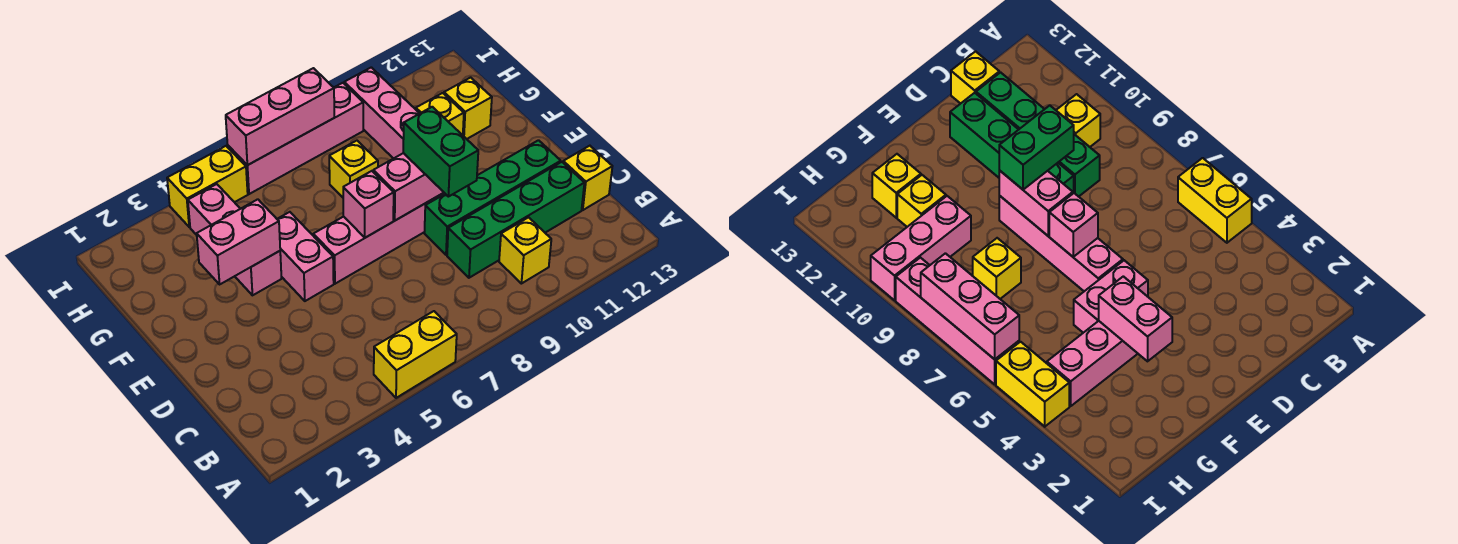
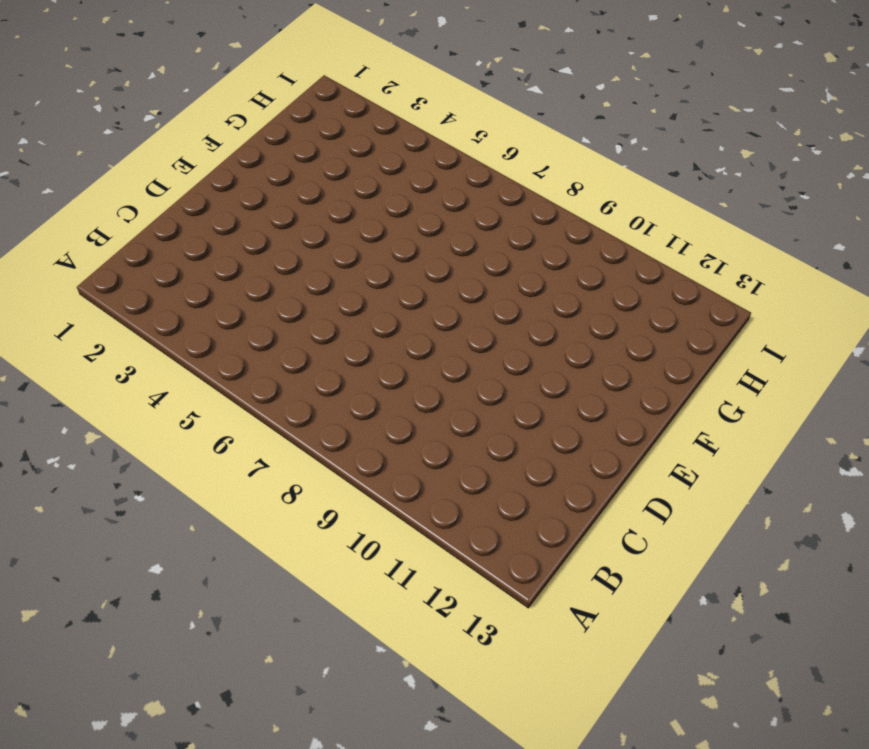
none -> yellow 1x2 brick [374,311,457,398]
none -> yellow 1x1 brick [499,217,551,284]
none -> green 1x4 brick [447,162,584,278]

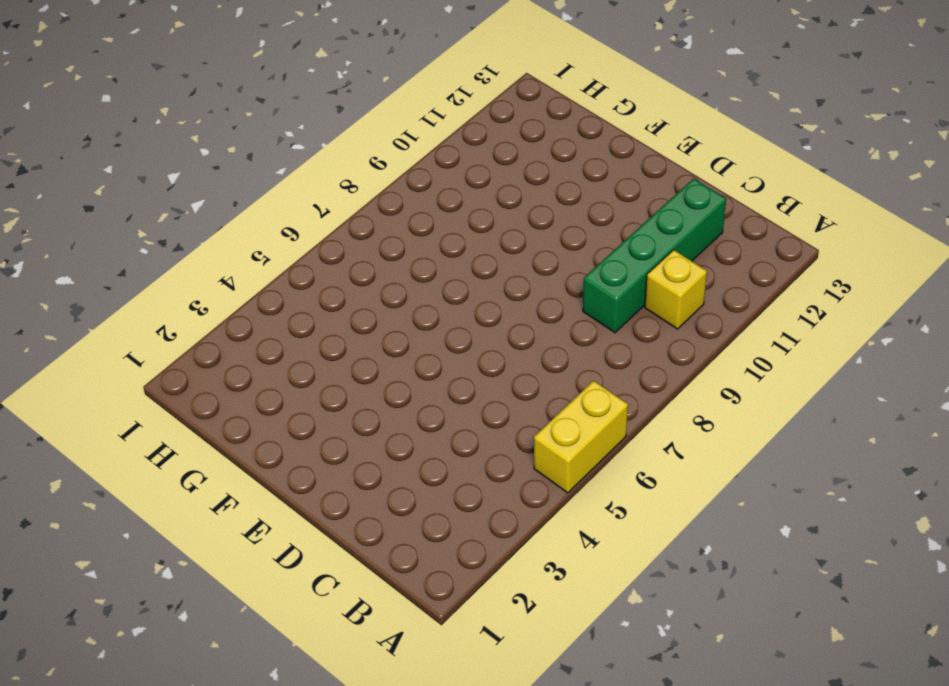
none -> yellow 1x1 brick [563,146,612,210]
none -> green 1x4 brick [424,140,561,255]
none -> pink 1x2 brick [277,212,334,301]

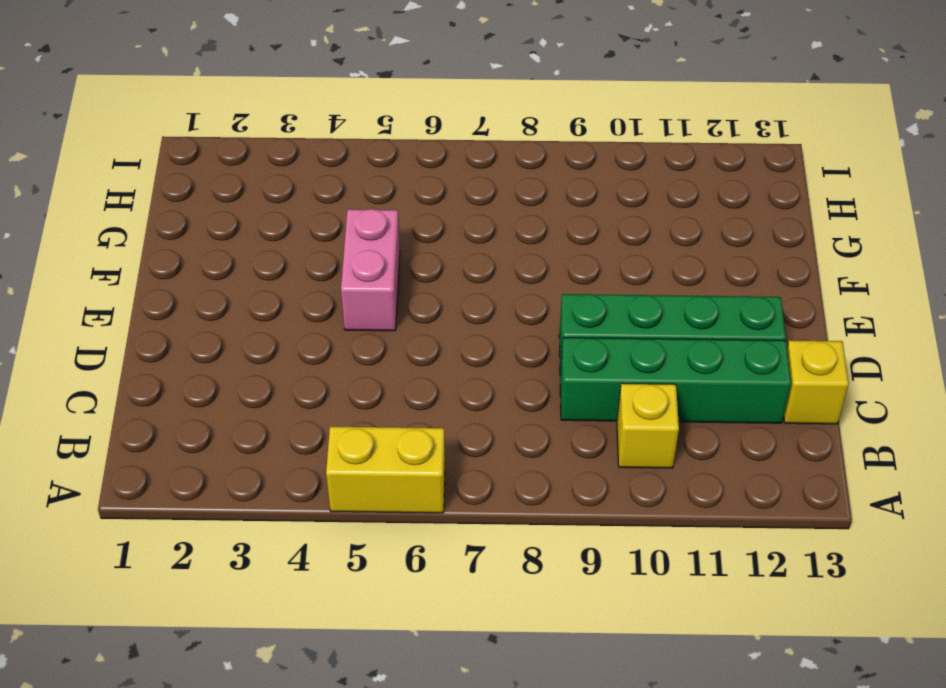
none -> pink 1x4 brick [313,193,445,284]
none -> pink 1x3 brick [188,184,281,295]
none -> yellow 1x1 brick [329,141,378,197]

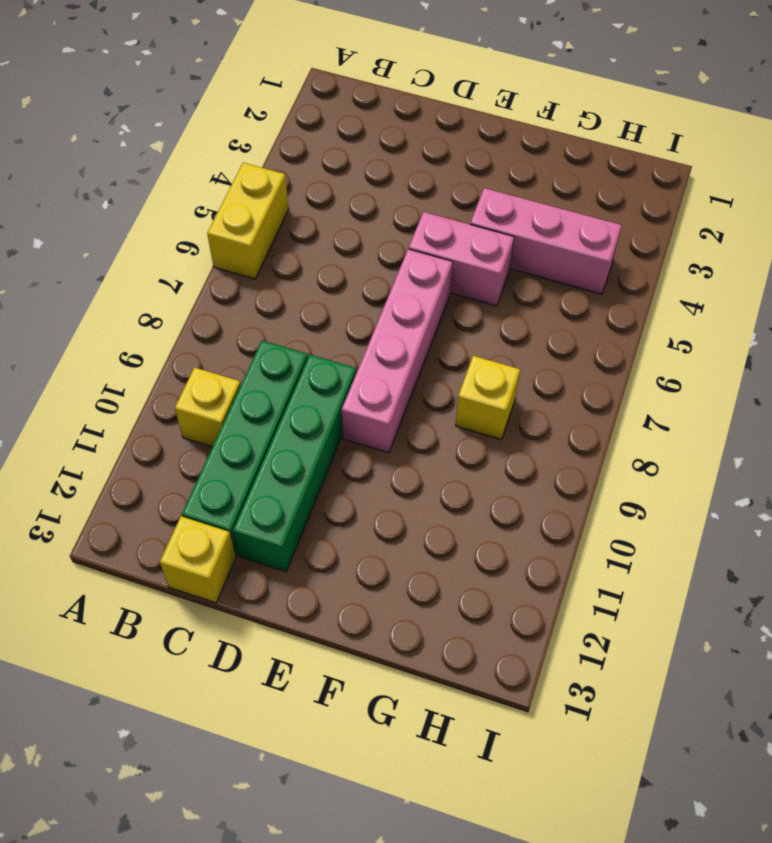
none -> pink 1x3 brick [344,67,420,159]
none -> yellow 1x1 brick [416,93,464,135]
none -> yellow 1x1 brick [444,78,492,139]

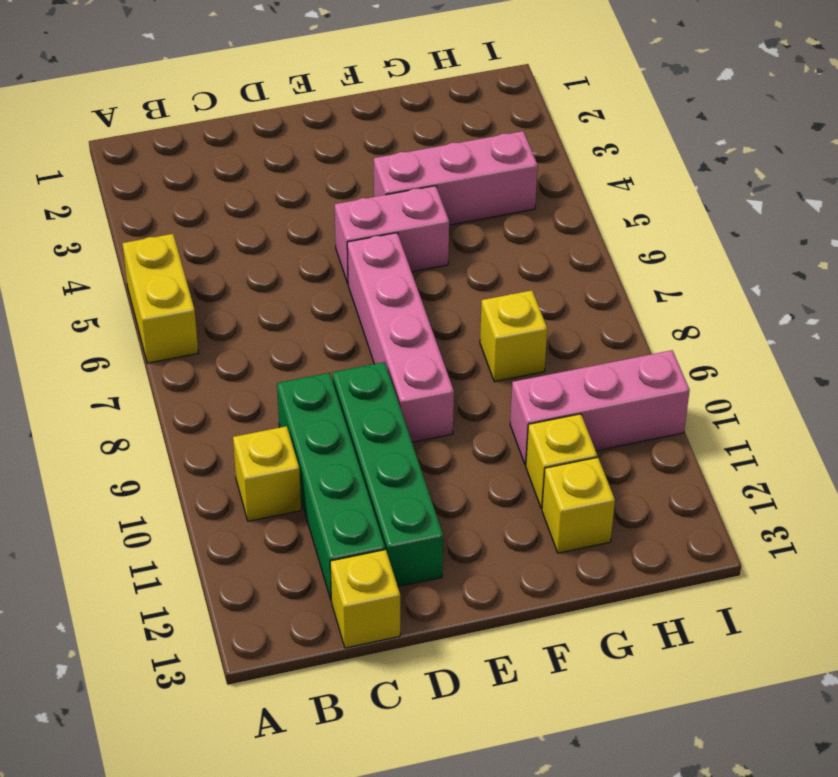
none -> yellow 1x2 brick [167,146,248,227]
none -> pink 1x4 brick [228,83,363,194]
none -> pink 1x1 brick [343,171,394,238]

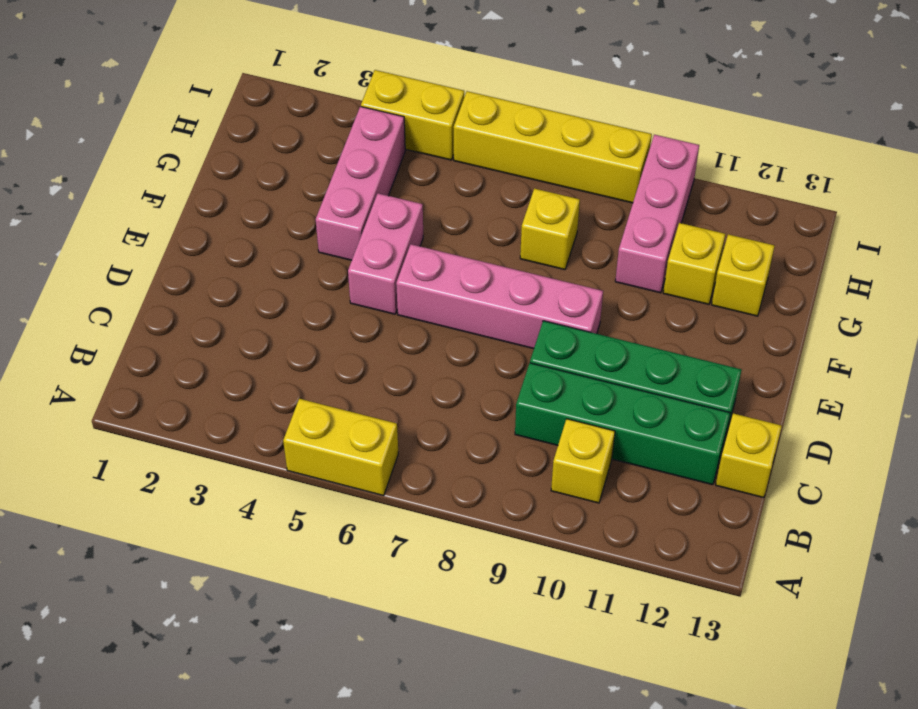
yellow 1x4 brick [454,91,652,203] -> pink 1x4 brick [228,83,363,194]
none -> pink 1x1 brick [343,171,394,238]
none -> pink 1x2 brick [373,153,444,220]
none -> pink 1x2 brick [197,199,280,284]

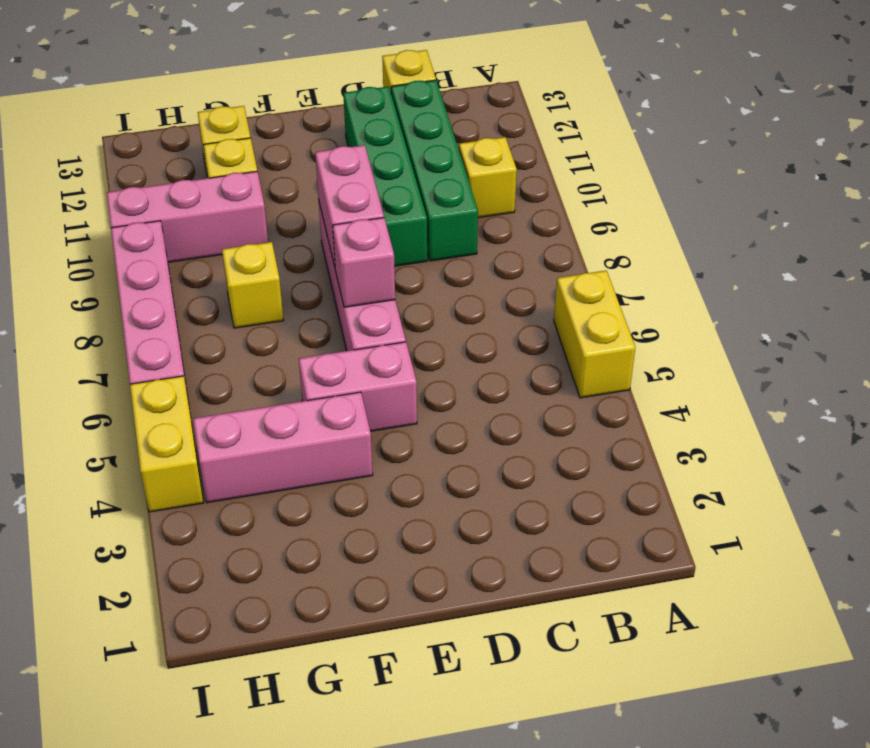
none -> pink 1x2 brick [197,199,280,284]
none -> pink 1x3 brick [226,68,334,165]
none -> green 1x2 brick [403,107,478,197]

